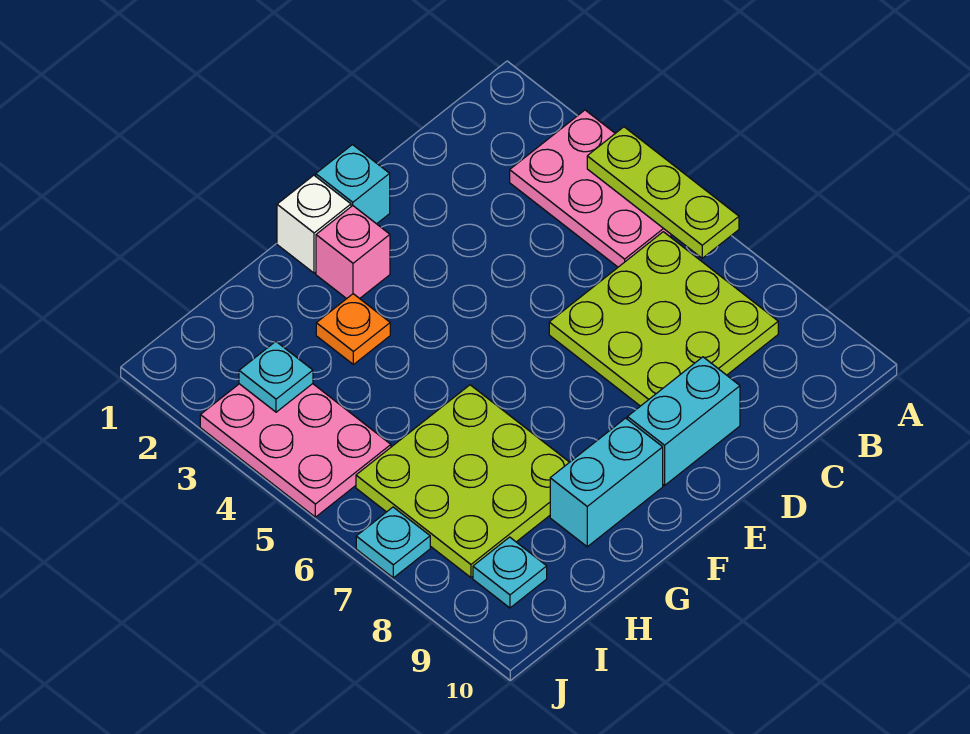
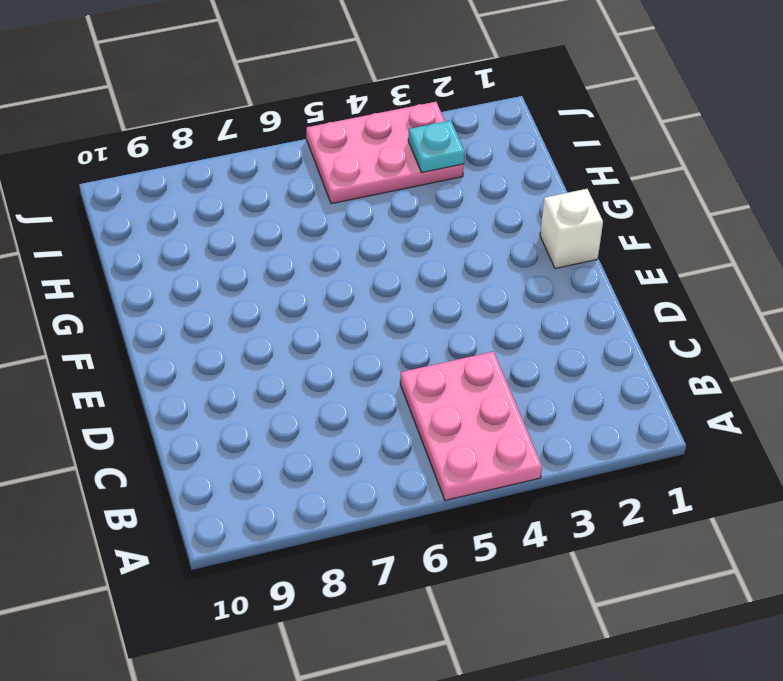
pink 2x3 plate [400,351,542,500] -> pink 2x3 plate turned to [510,110,671,267]
none -> lime 3x3 plate [549,232,778,406]
none -> cyan 1x2 brick [627,357,740,485]
none -> cyan 1x1 brick [316,145,390,224]

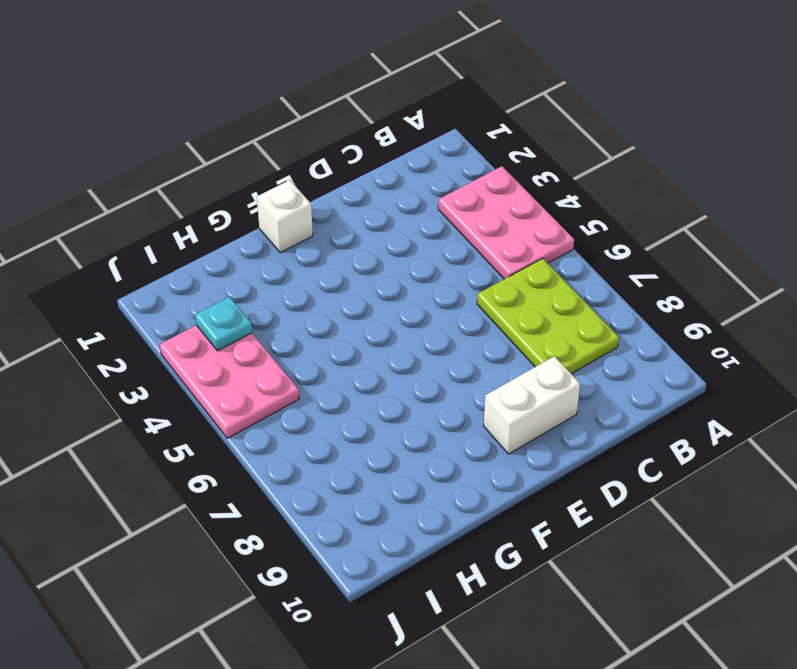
lime 2x3 plate [477,258,619,374] -> lime 3x3 plate [549,232,778,406]
white 1x2 brick [484,356,580,454] -> cyan 1x2 brick [627,357,740,485]
none -> cyan 1x1 brick [316,145,390,224]
none -> pink 1x1 brick [316,206,390,299]
none -> cyan 1x2 brick [550,418,663,547]

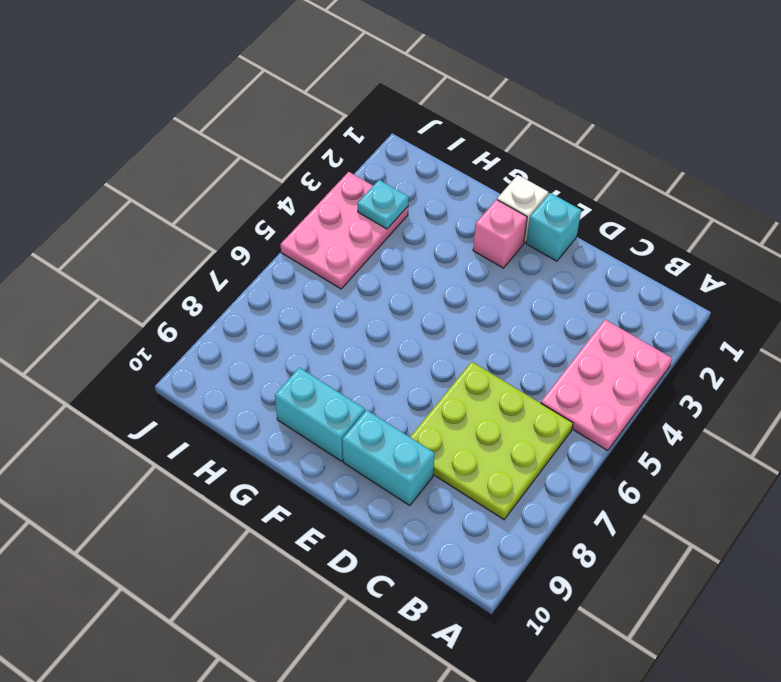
none -> orange 1x1 plate [316,294,390,365]
none -> lime 3x3 plate [356,385,569,577]
none -> cyan 1x1 plate [473,537,547,608]

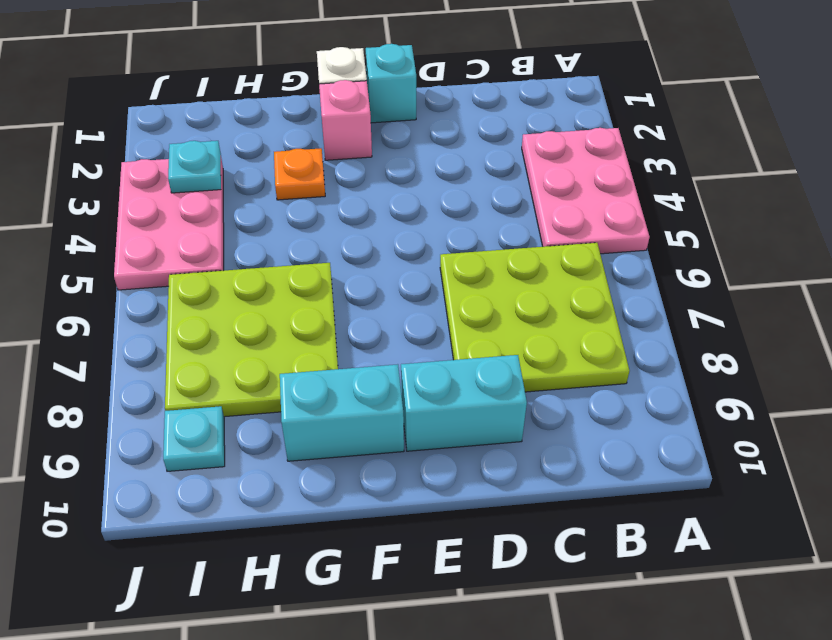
none -> cyan 1x1 plate [356,507,430,578]
none -> lime 1x3 plate [587,127,739,258]

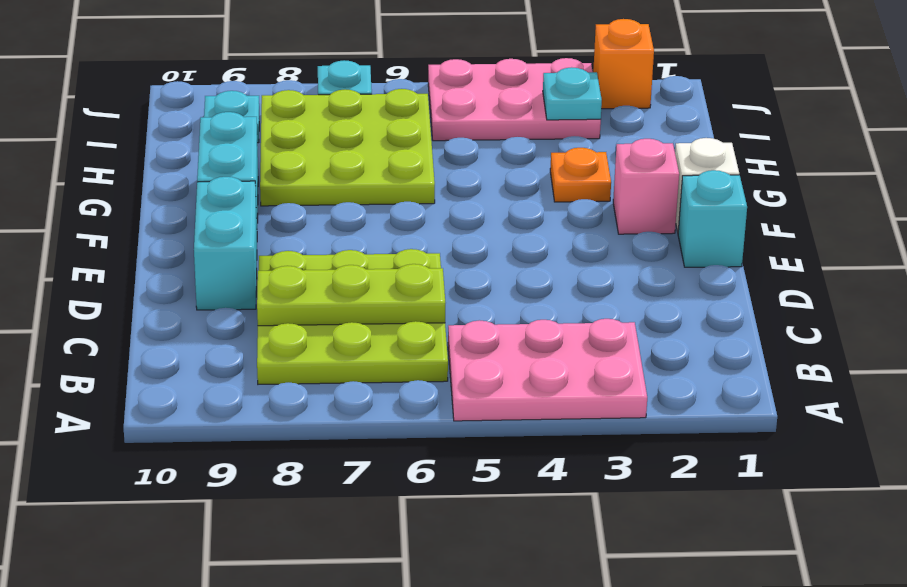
lime 1x3 plate [257,264,445,326] -> lime 1x3 plate moved to [587,127,739,258]
orange 1x1 brick [593,19,654,109] -> none

